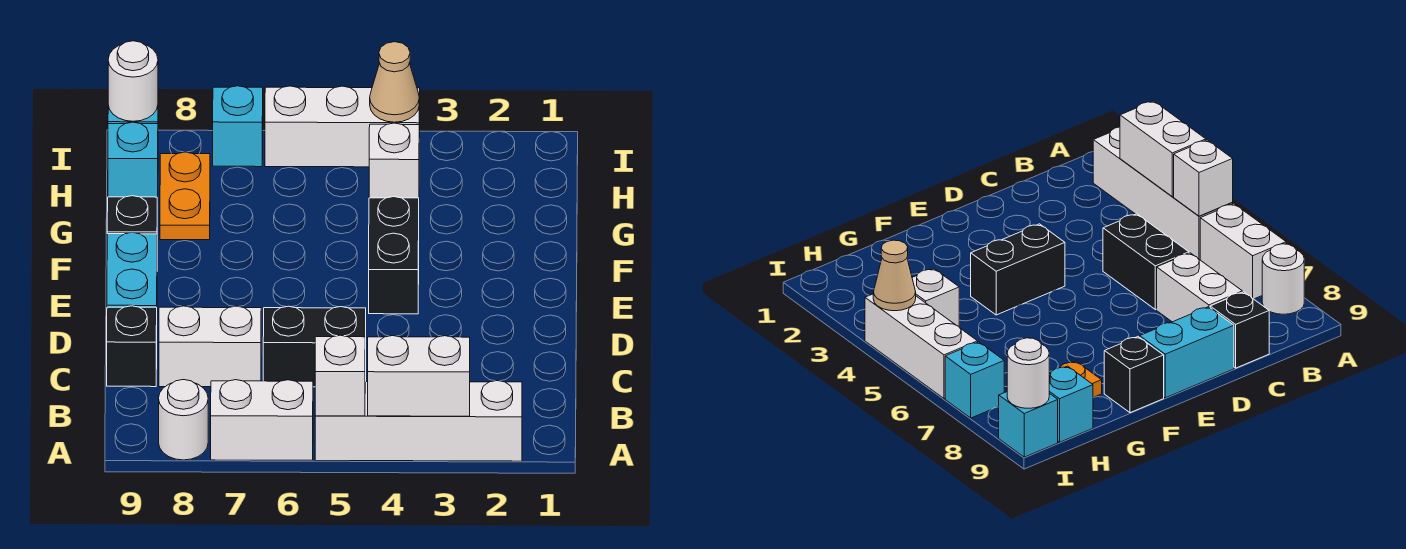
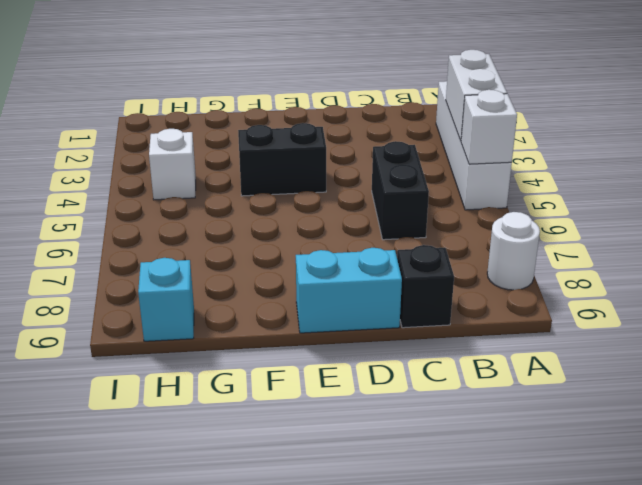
none -> white 1x2 brick [211,380,313,460]
none -> white 1x2 brick [159,306,261,387]
none -> black 1x1 brick [107,196,157,234]

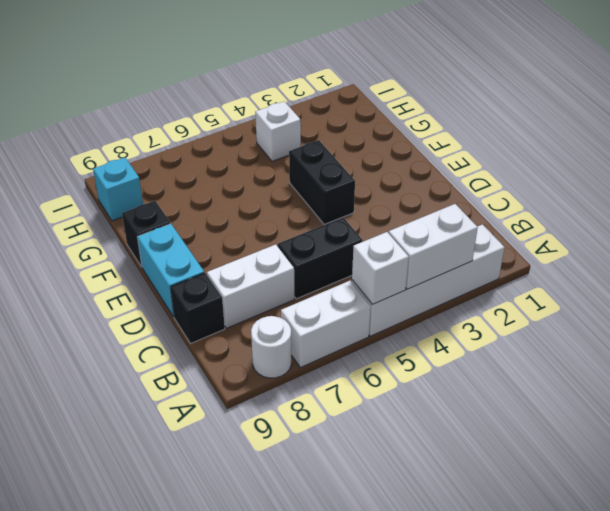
none -> orange 1x2 plate [160,152,210,240]
none -> white 1x3 brick [265,86,420,167]
none -> cyan 1x1 brick [213,86,263,167]

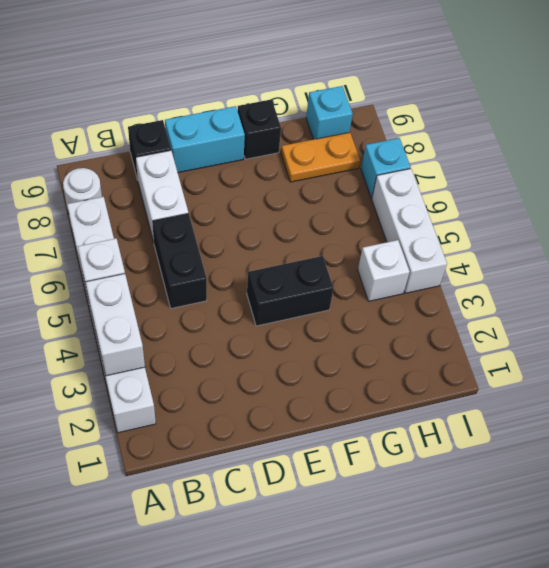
none -> cyan 1x1 brick [999,392,1058,457]
none -> tan 1x1 cone [370,42,419,122]
none -> white 1x1 round brick [108,41,158,121]

